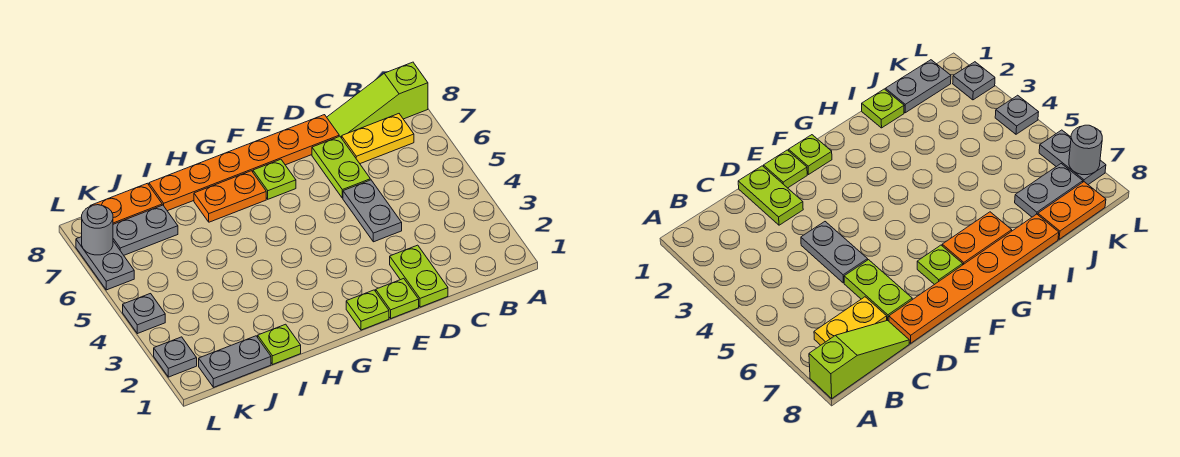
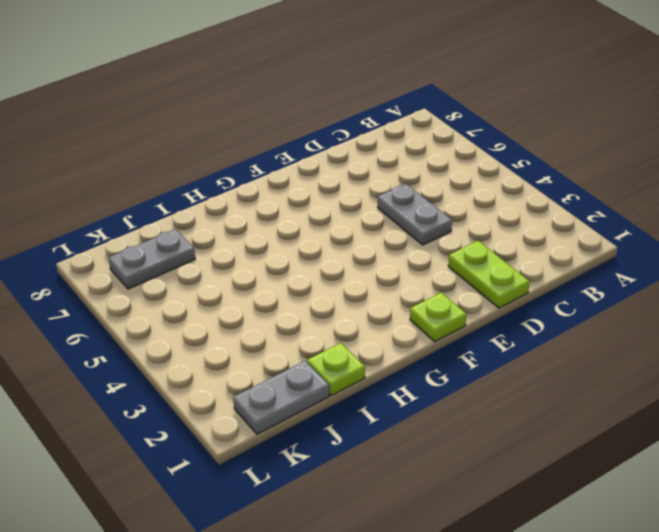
none -> lime 1x3 slope [327,62,428,138]
none -> yellow 1x2 plate [342,114,414,164]
none -> lime 1x2 plate [312,136,370,198]

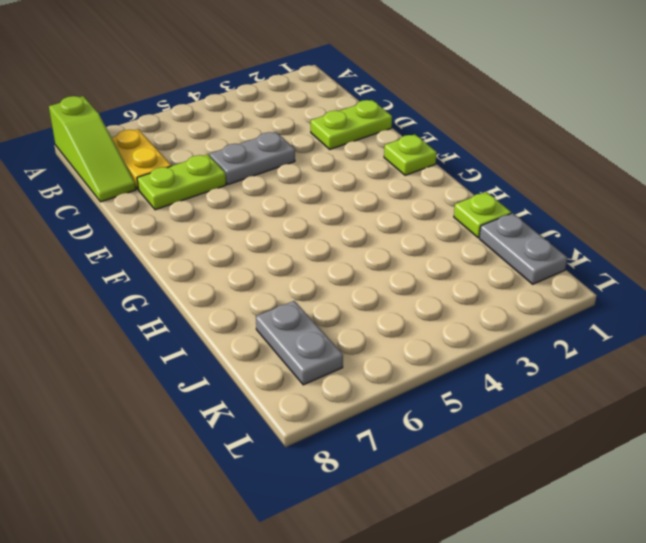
none -> orange 1x6 plate [149,115,339,211]
none -> lime 1x1 plate [376,279,419,318]
none -> lime 1x1 plate [253,159,296,199]

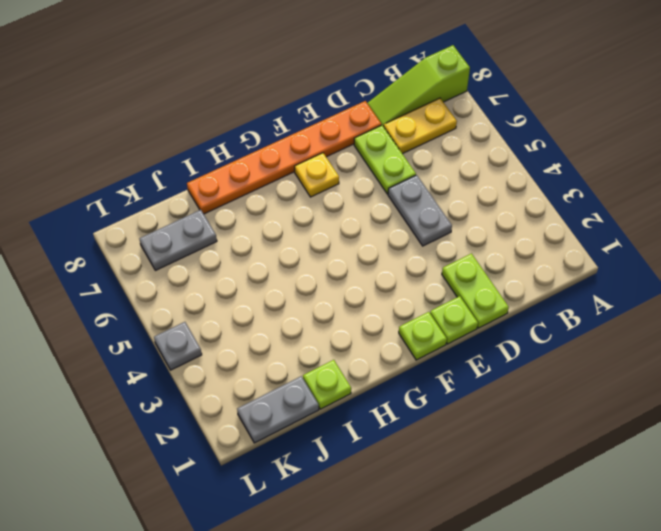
yellow 1x1 plate [295,153,339,197] -> lime 1x1 plate [253,159,296,199]
none -> orange 1x2 plate [194,171,266,222]
none -> orange 1x2 plate [90,183,162,224]
none -> grey 1x1 plate [154,337,197,377]

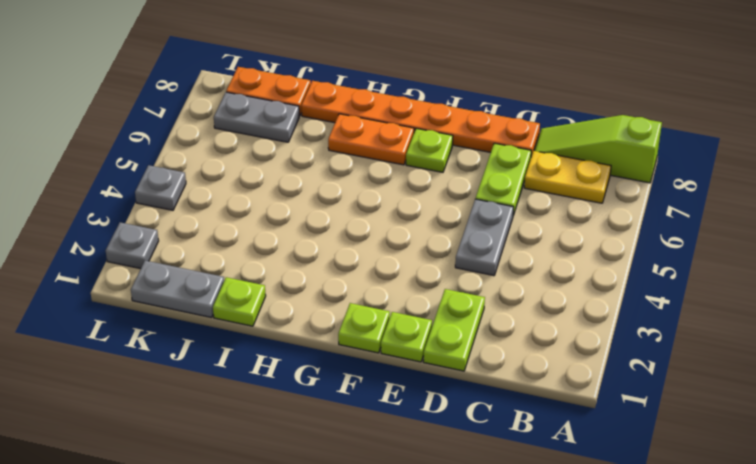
none -> grey 1x2 plate [76,237,134,290]
none -> grey 1x1 round brick [82,205,113,255]

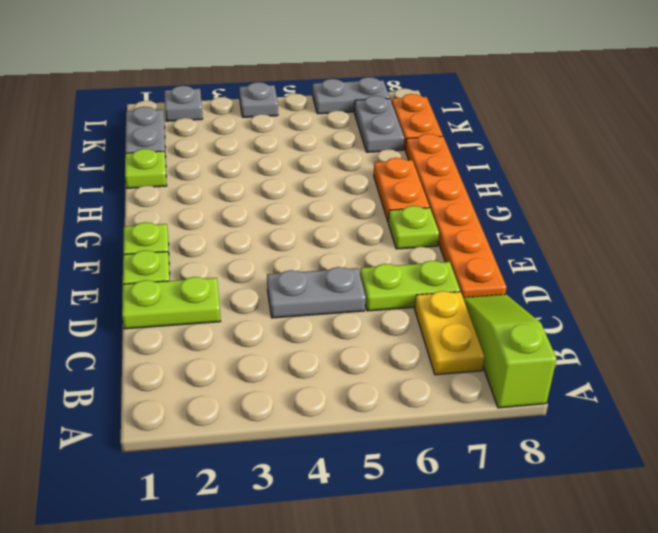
none -> grey 1x1 round brick [82,205,113,255]

